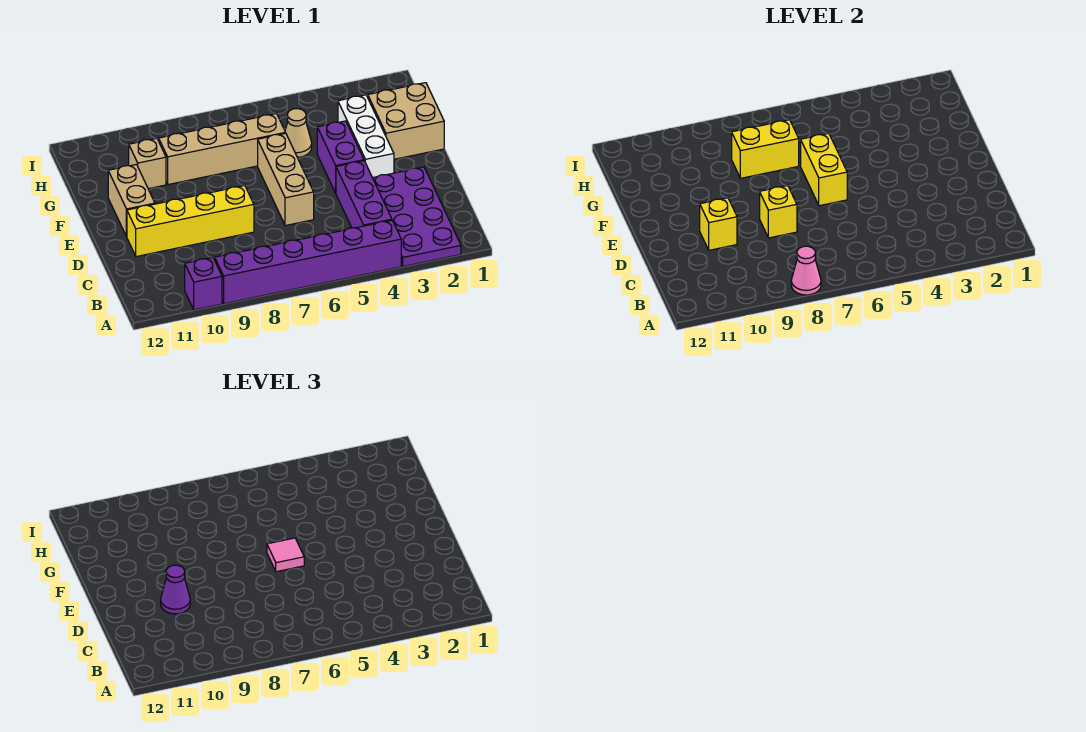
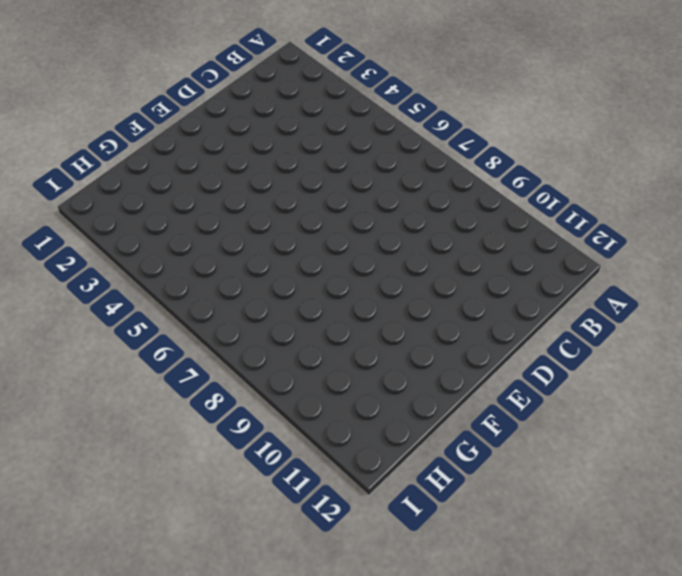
none -> purple 2x4 plate [373,167,461,266]
none -> purple 1x6 brick [215,220,401,304]
none -> purple 1x1 brick [185,258,222,310]

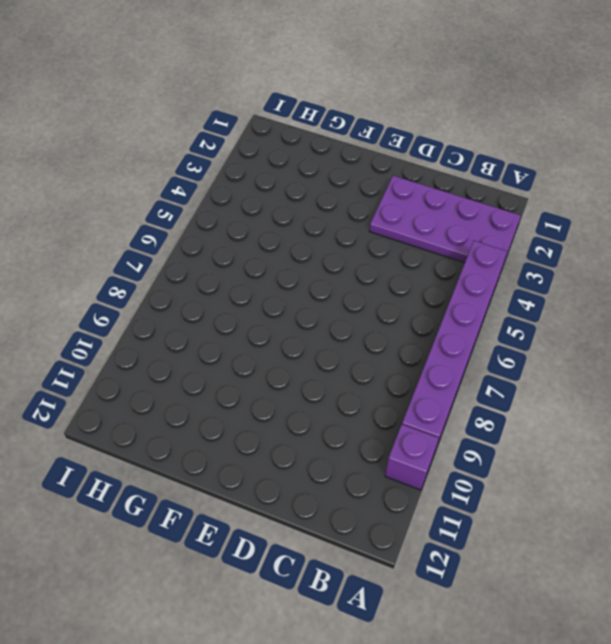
none -> purple 1x3 brick [336,161,392,228]
none -> tan 1x3 brick [258,133,314,226]
none -> yellow 1x4 brick [127,186,254,257]

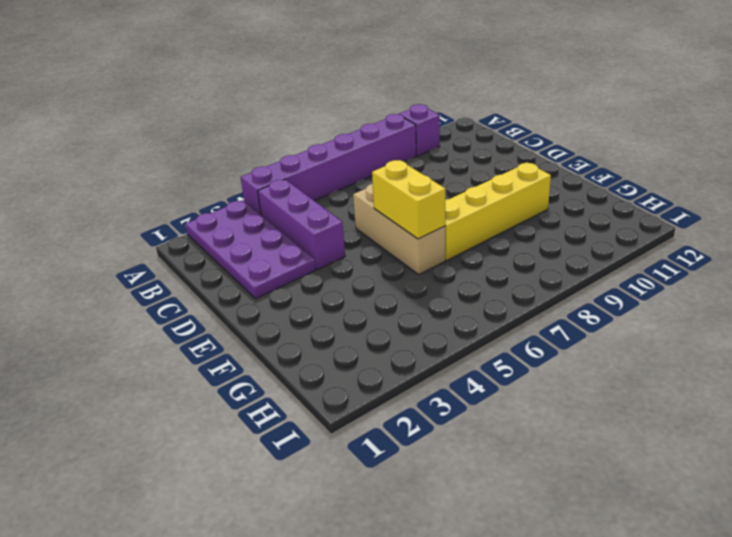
yellow 1x4 brick [445,163,551,260] -> yellow 1x4 brick moved to [127,186,254,257]
none -> white 1x3 brick [338,95,394,178]
none -> purple 1x2 brick [317,121,364,193]
none -> tan 1x2 brick [108,164,155,237]

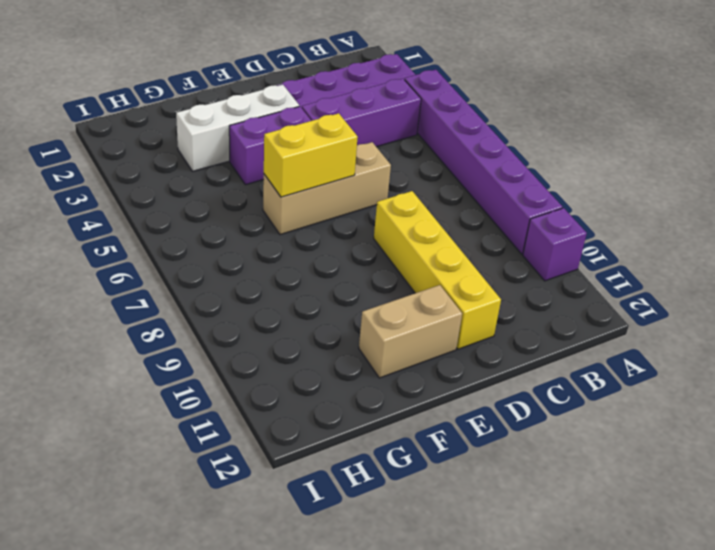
none -> tan 2x2 brick [368,83,444,159]
none -> tan 1x1 cone [285,109,312,157]
none -> tan 1x4 brick [159,114,286,185]

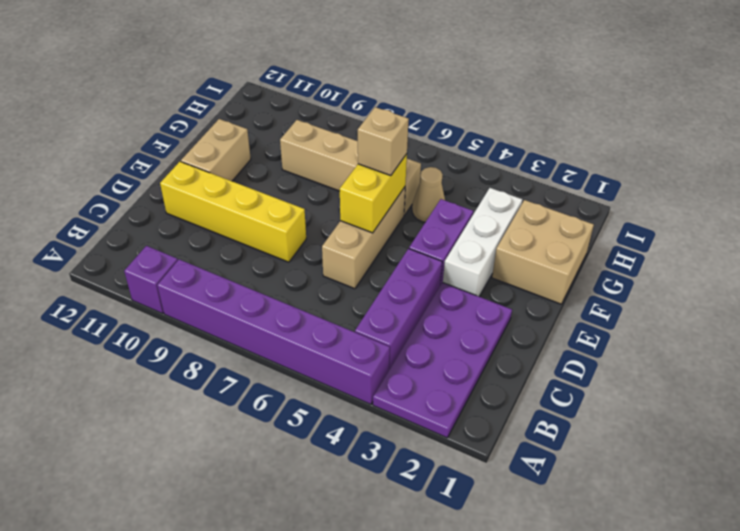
tan 1x1 brick [358,107,409,176] -> tan 1x1 brick moved to [129,138,166,189]
none -> pink 1x1 cone [791,246,821,295]
none -> yellow 1x1 brick [760,186,797,238]
none -> yellow 1x1 brick [700,198,737,250]

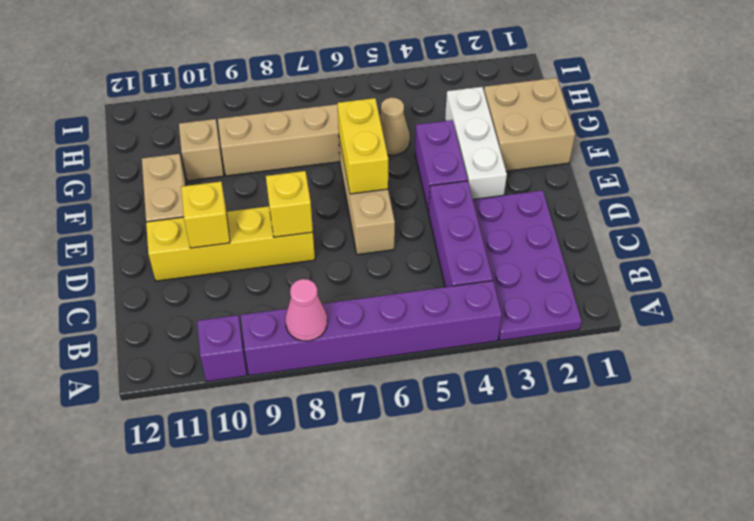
none -> yellow 1x2 brick [732,120,799,178]
none -> purple 1x1 cone [161,565,190,614]
none -> pink 1x1 tile [267,538,304,572]

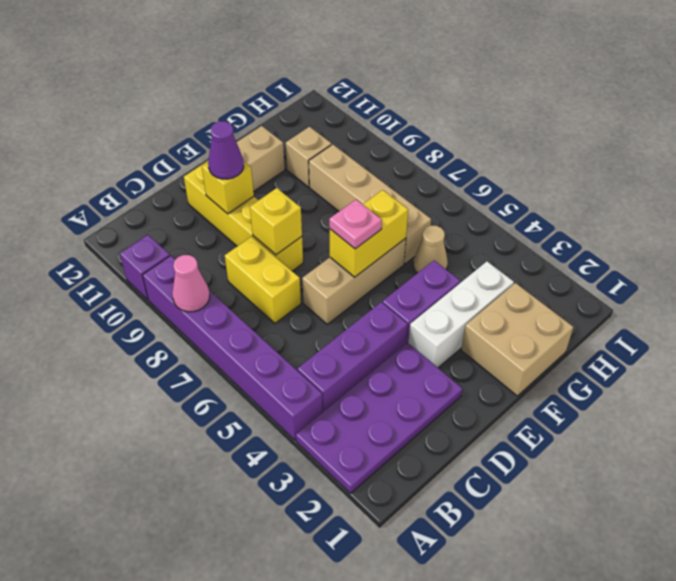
yellow 1x2 brick [225,237,301,323] -> yellow 1x2 brick moved to [732,120,799,178]
pink 1x1 plate [329,200,382,249] -> pink 1x1 tile [267,538,304,572]

